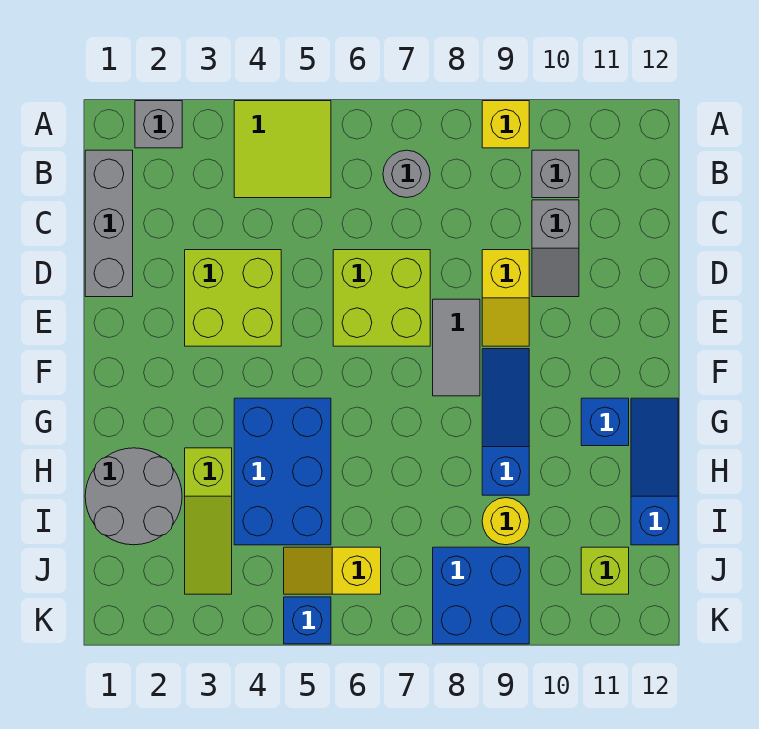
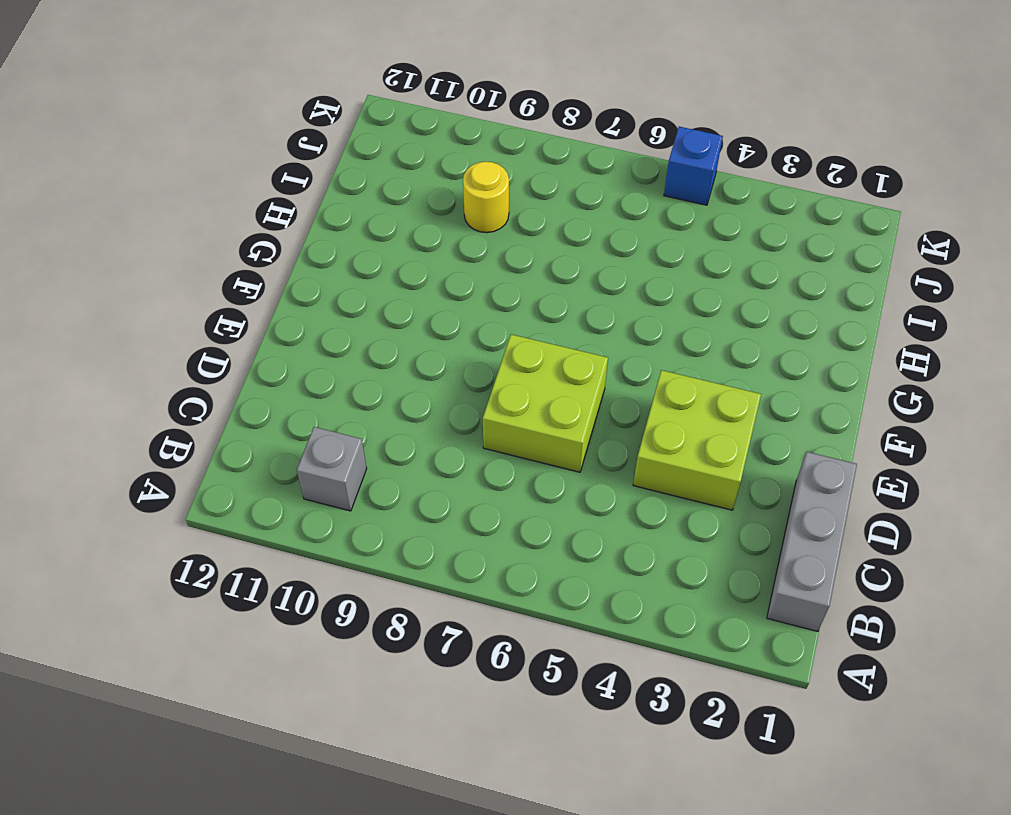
none -> grey 1x1 brick [135,101,182,148]
none -> lime 2x2 tile [234,101,331,198]
none -> yellow 1x1 brick [482,101,529,148]

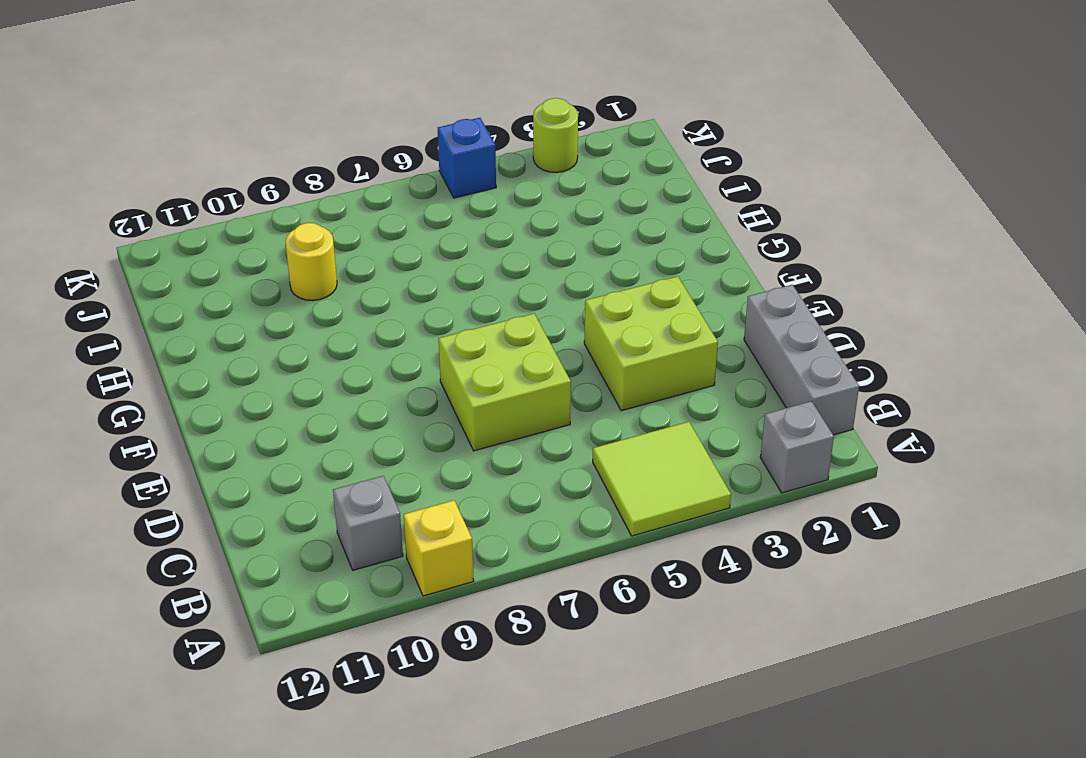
lime 1x1 round brick [533,98,578,172] -> none
none -> grey 1x1 round brick [383,150,430,198]
none -> grey 1x2 slope [532,200,579,297]
none -> yellow 1x2 slope [482,250,529,346]

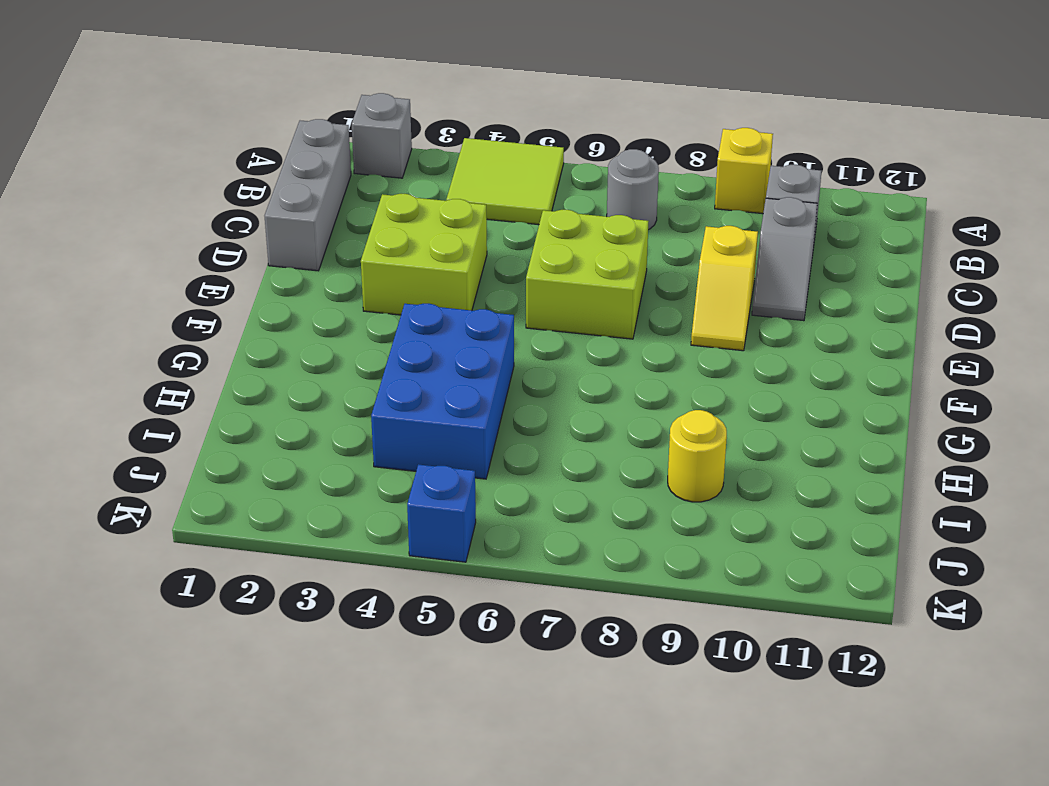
none -> grey 1x2 tile [433,299,480,396]
none -> blue 1x3 slope [482,349,529,495]
none -> blue 1x1 brick [581,398,629,446]

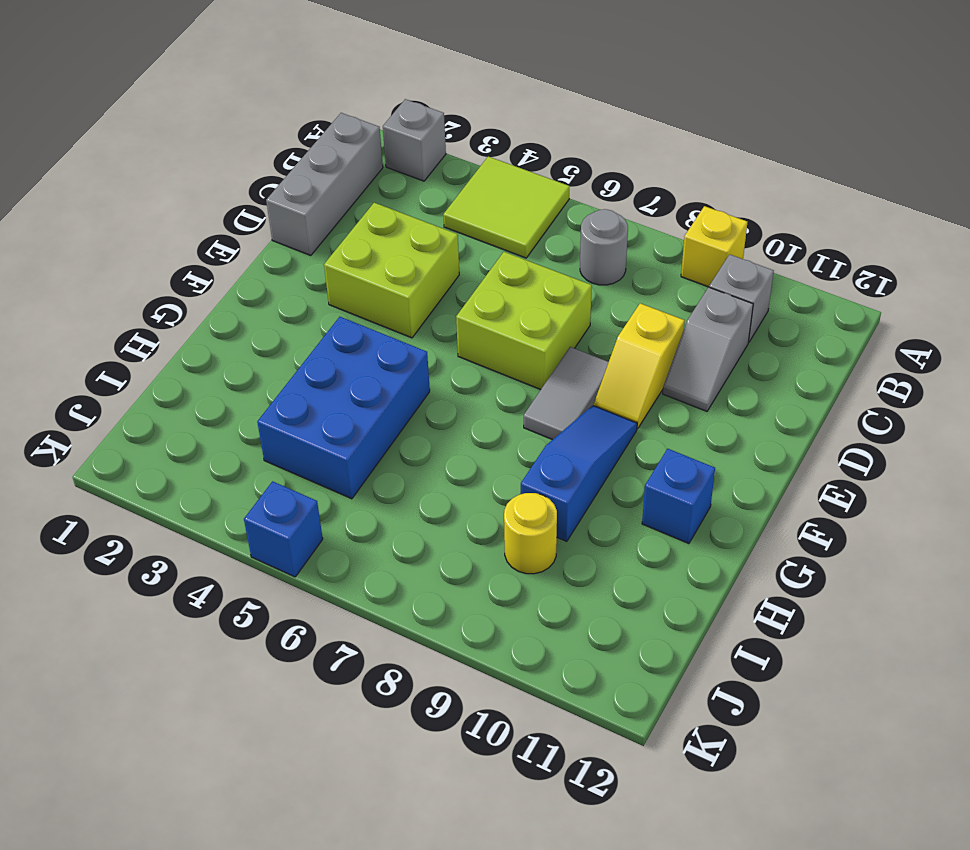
none -> blue 1x3 slope [631,398,678,545]
none -> grey 2x2 round brick [85,448,182,545]
none -> lime 1x3 slope [185,448,232,594]

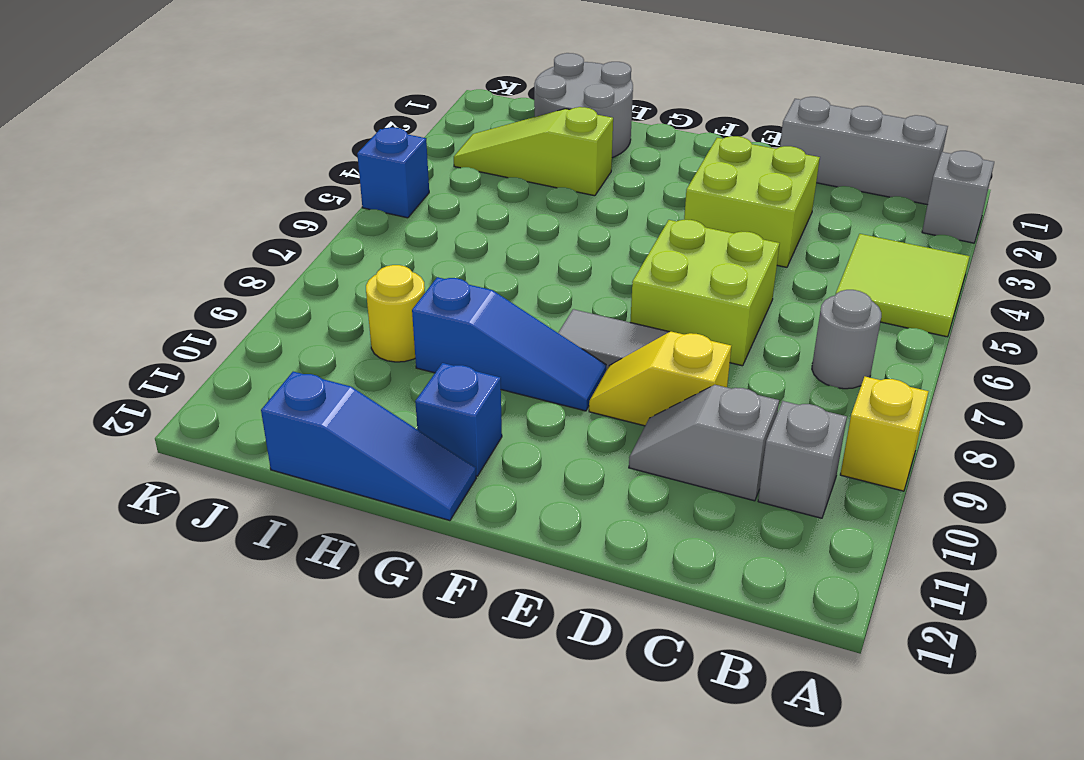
none -> blue 2x3 brick [234,398,331,545]
none -> yellow 1x2 slope [284,547,381,594]
none -> blue 2x2 brick [433,547,529,644]

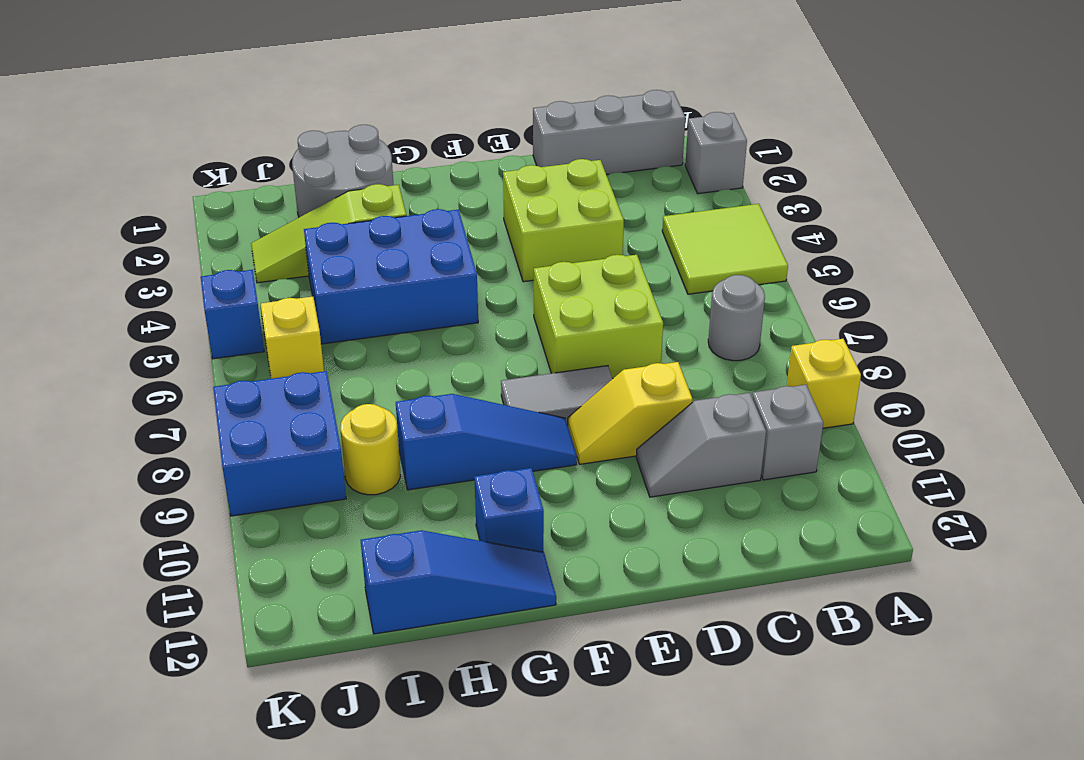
none -> lime 1x1 brick [581,547,629,594]

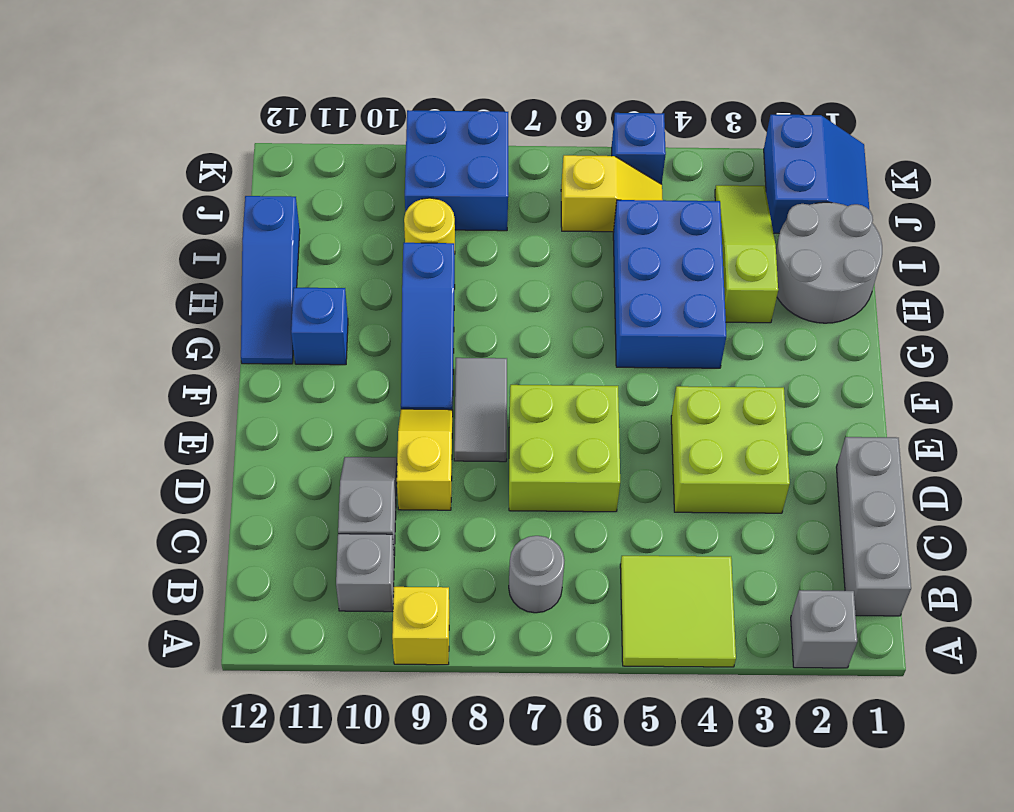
blue 2x2 slope [764,115,869,233] -> none
none -> lime 1x1 brick [581,547,629,594]

